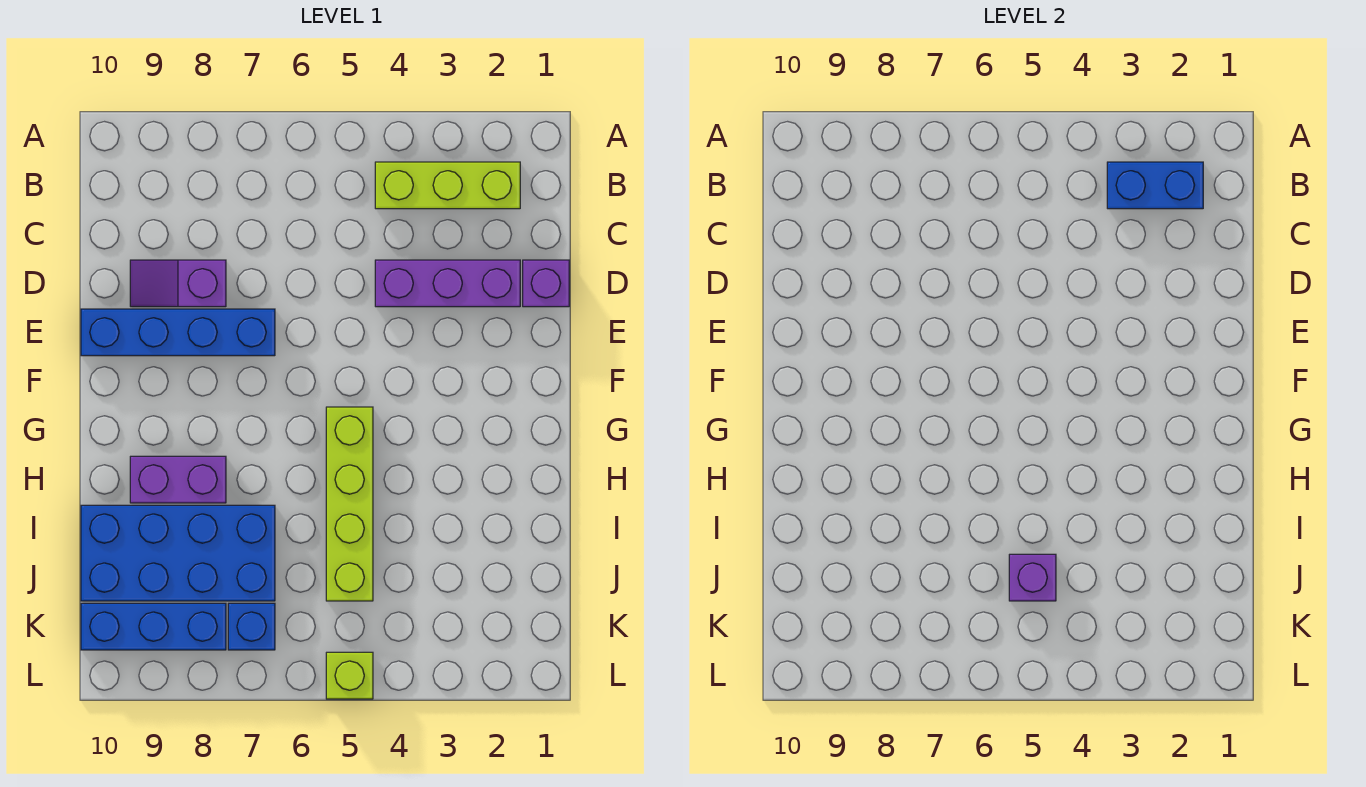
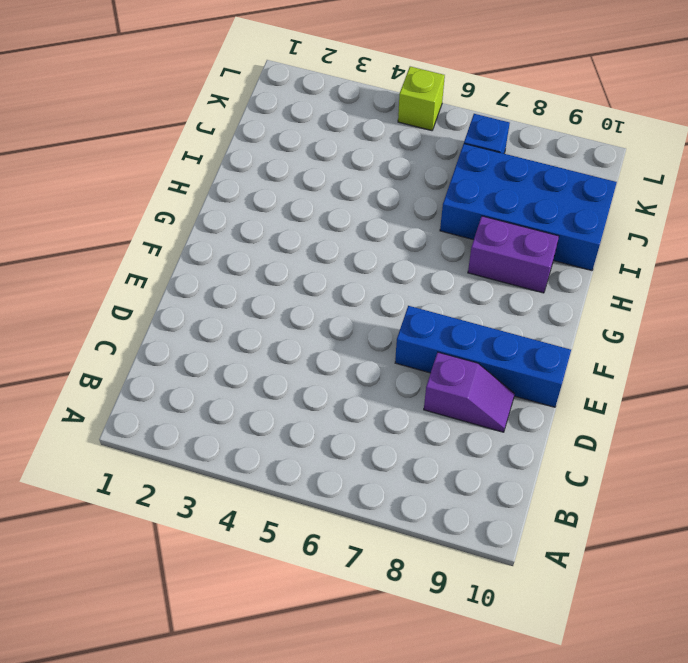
none -> lime 1x3 brick [375,162,520,209]
none -> purple 1x1 brick [523,260,569,307]
none -> purple 1x3 brick [375,260,520,307]

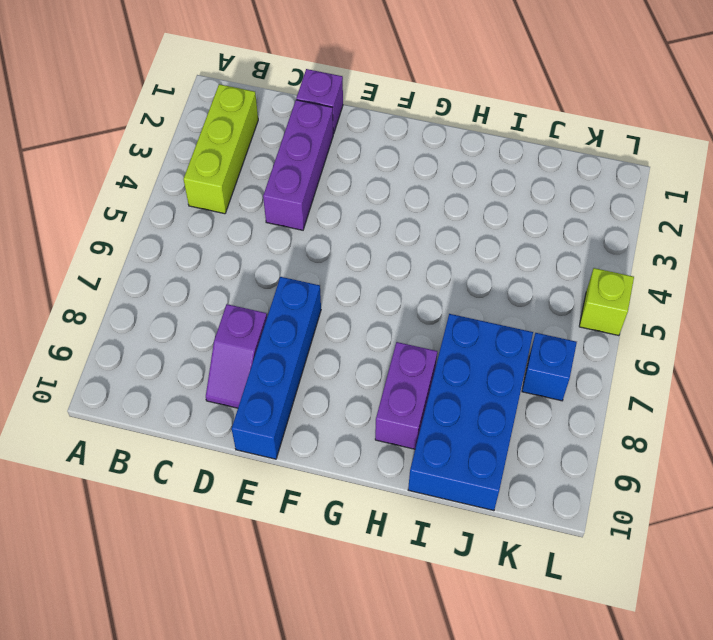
none -> lime 1x4 brick [326,407,373,601]
none -> blue 1x3 brick [81,603,226,650]
none -> blue 1x2 brick [1107,162,1203,209]

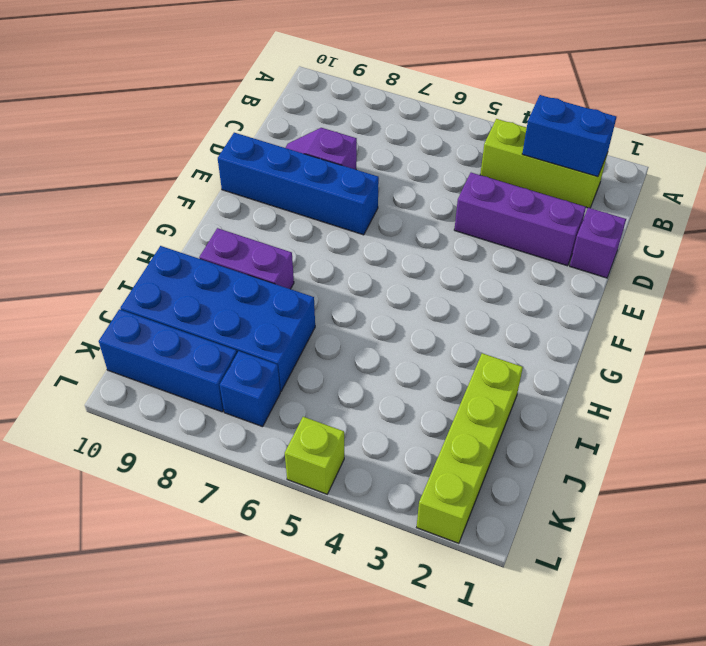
lime 1x4 brick [417,353,523,543] -> lime 1x4 brick moved to [326,407,373,601]
none -> purple 1x1 brick [1009,554,1056,601]

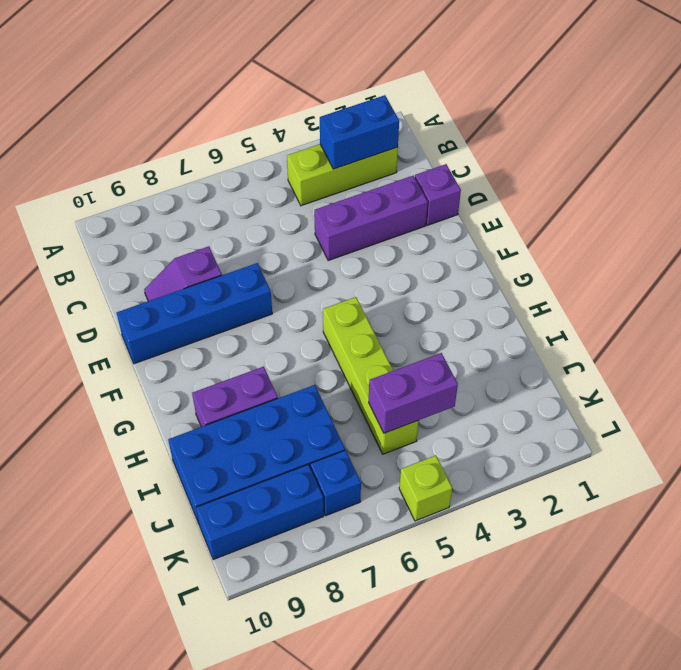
purple 1x2 brick [369,353,458,433] -> purple 1x1 brick [1009,554,1056,601]

